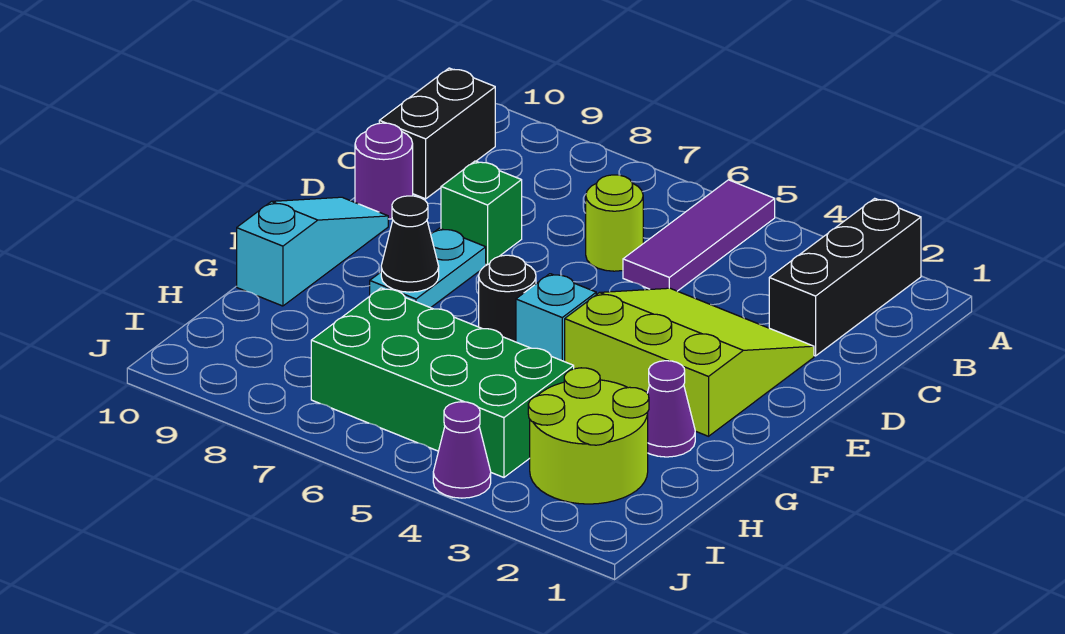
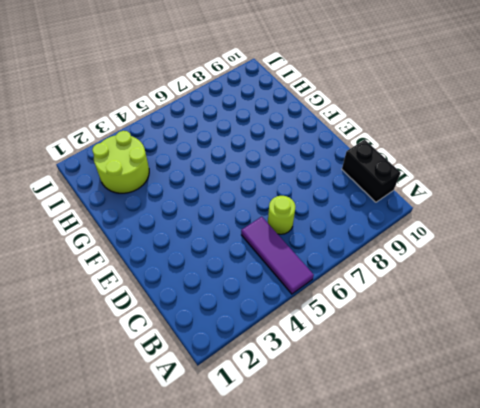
none -> black 1x3 brick [769,198,921,356]
none -> lime 3x3 slope [565,288,814,436]
none -> green 1x1 brick [441,161,522,265]

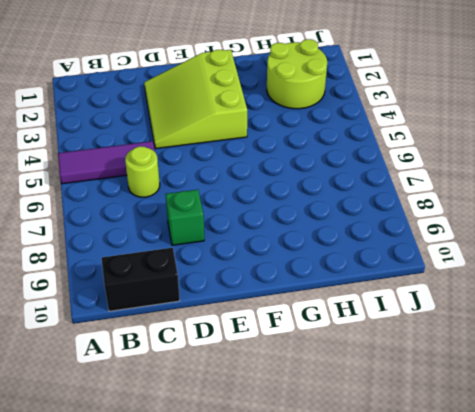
none -> black 1x3 brick [769,198,921,356]
none -> purple 1x1 round brick [355,123,413,219]
none -> cyan 1x2 plate [370,228,486,308]

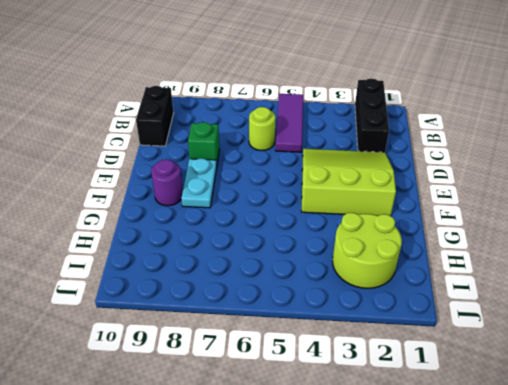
purple 1x1 round brick [151,159,183,206] -> purple 1x1 round brick moved to [355,123,413,219]
none -> cyan 1x3 slope [237,197,388,306]
none -> cyan 1x1 brick [516,274,596,362]
none -> black 1x1 round brick [479,255,536,342]

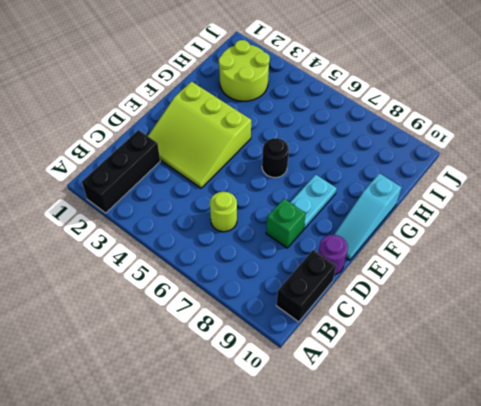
none -> purple 1x3 tile [623,180,775,291]
none -> cyan 1x1 brick [516,274,596,362]
none -> purple 1x1 cone [647,361,695,457]

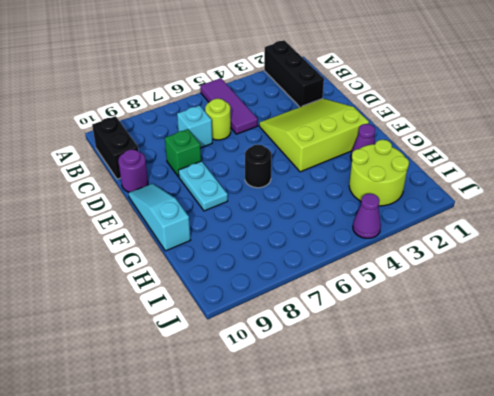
cyan 1x1 brick [177,106,212,148] -> cyan 1x1 brick moved to [516,274,596,362]
none -> green 2x4 brick [311,288,574,477]
none -> black 1x1 cone [381,196,439,292]

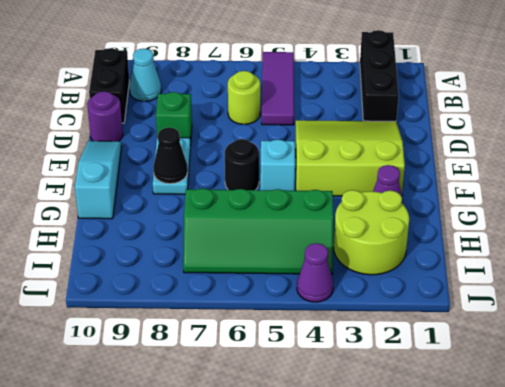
cyan 1x1 cone [129,49,161,101] -> none
green 2x4 slope [183,188,334,274] -> green 2x4 brick [311,288,574,477]

